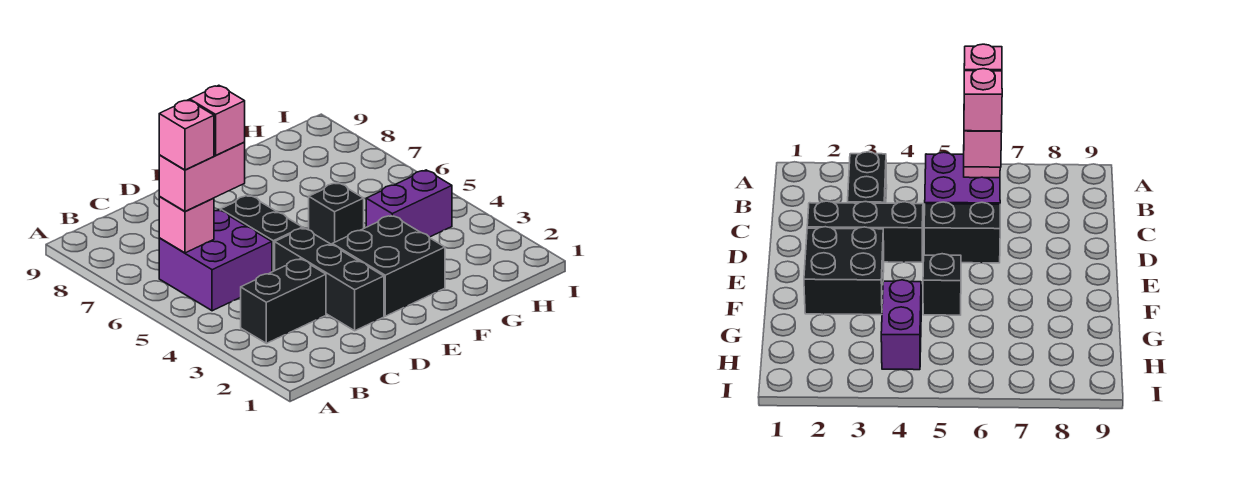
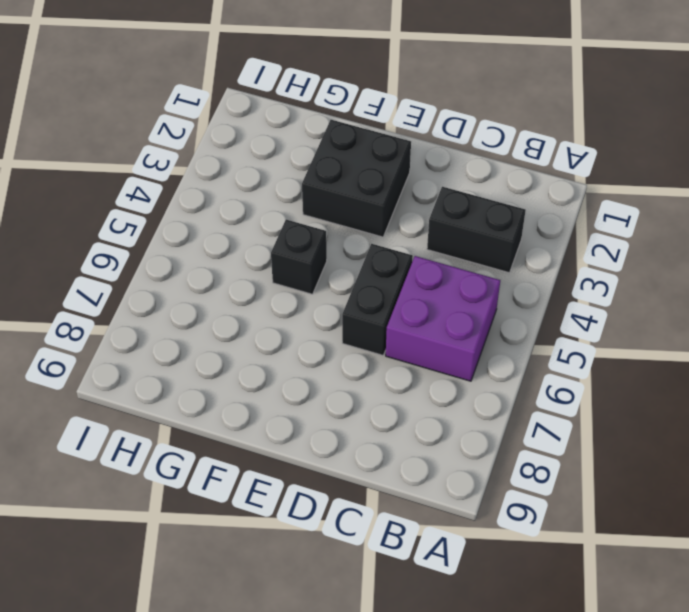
none -> black 1x3 brick [275,228,384,331]
none -> purple 1x2 brick [366,170,452,237]

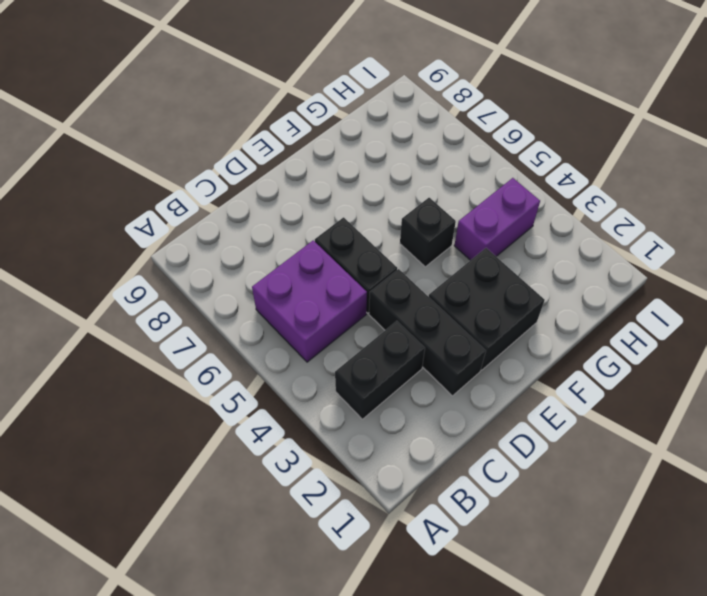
none -> pink 1x1 brick [159,196,214,253]
none -> pink 1x2 brick [159,142,245,212]

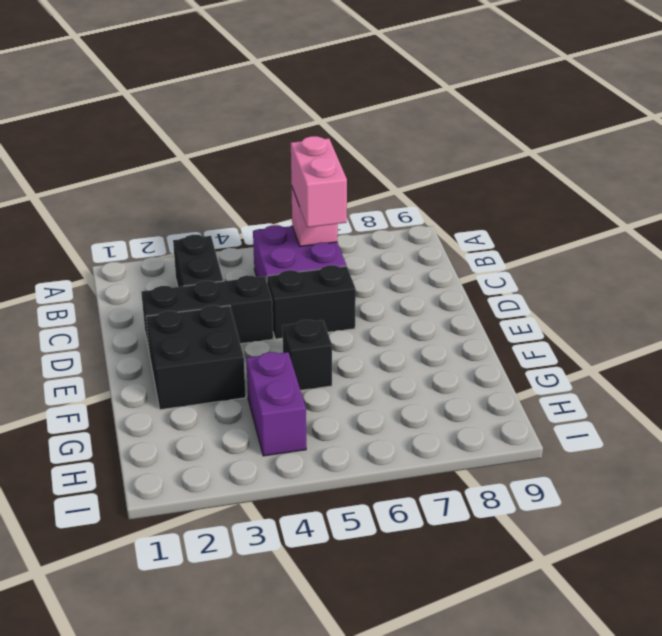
none -> pink 1x1 brick [159,100,214,170]
none -> pink 1x1 brick [190,85,245,155]

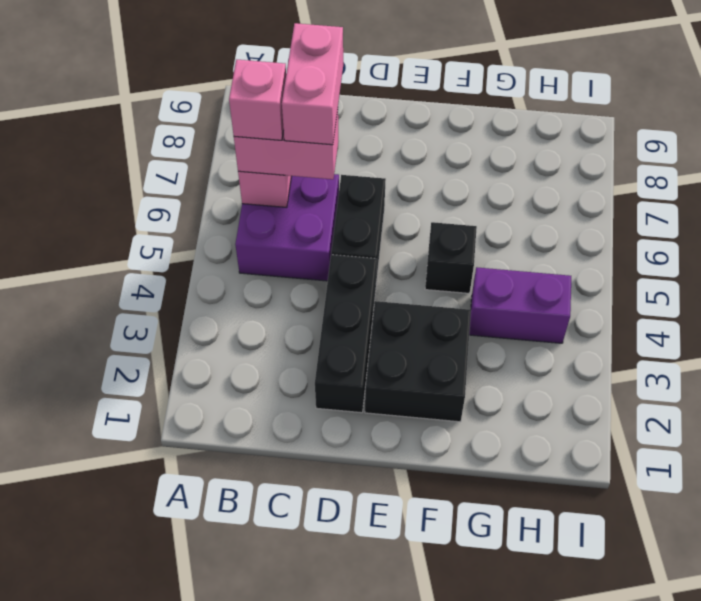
pink 1x2 brick [282,23,343,145] -> pink 1x1 brick [190,85,245,155]
none -> black 1x2 brick [241,259,326,343]

